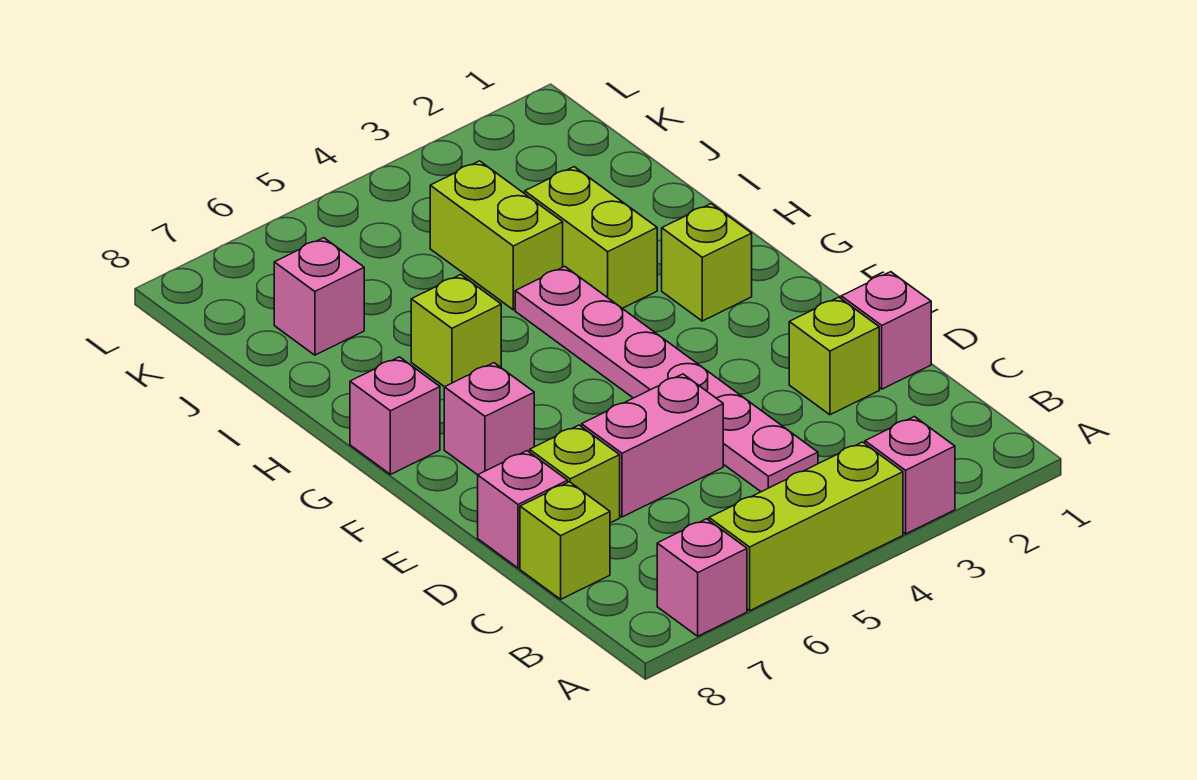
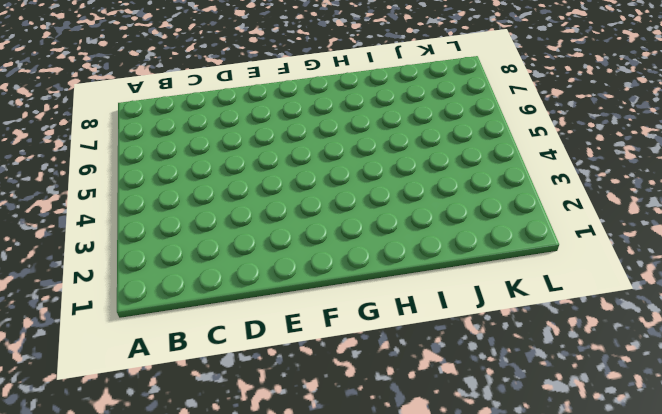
none -> pink 1x1 brick [865,417,955,534]
none -> lime 1x3 brick [709,442,903,611]
none -> pink 1x1 brick [657,519,747,636]

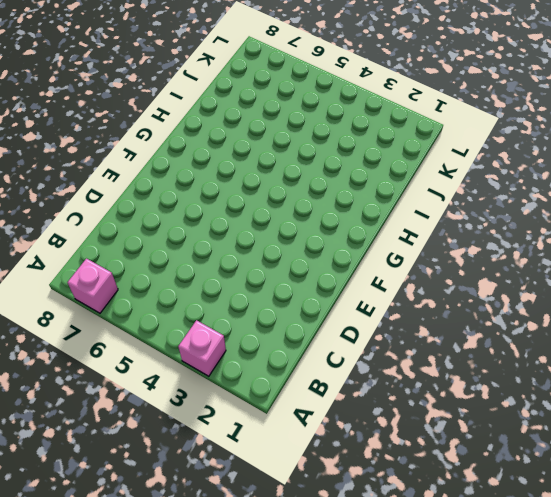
none -> lime 1x3 brick [709,442,903,611]
none -> pink 1x6 plate [515,266,818,492]
none -> lime 1x1 brick [520,482,610,599]

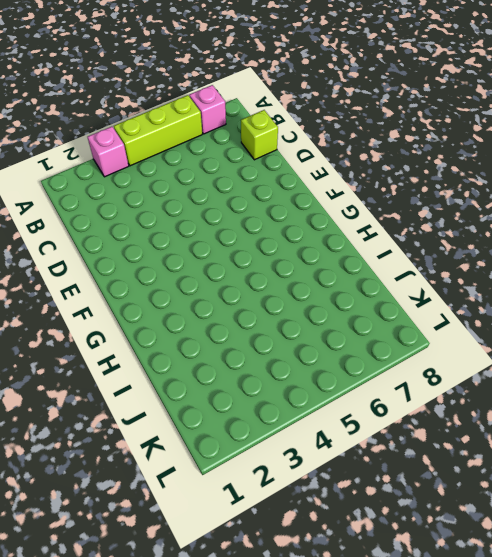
none -> pink 1x6 plate [515,266,818,492]
none -> pink 1x1 brick [841,272,931,389]
none -> lime 1x1 brick [789,297,879,415]

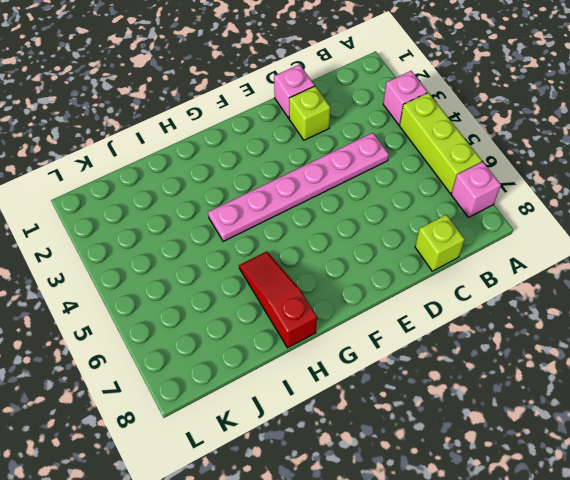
red 1x3 slope [239,251,317,348] -> lime 1x1 brick [411,275,501,387]
none -> pink 1x2 brick [582,374,723,517]
none -> lime 1x1 brick [530,425,620,523]
none -> pink 1x1 brick [478,451,568,568]

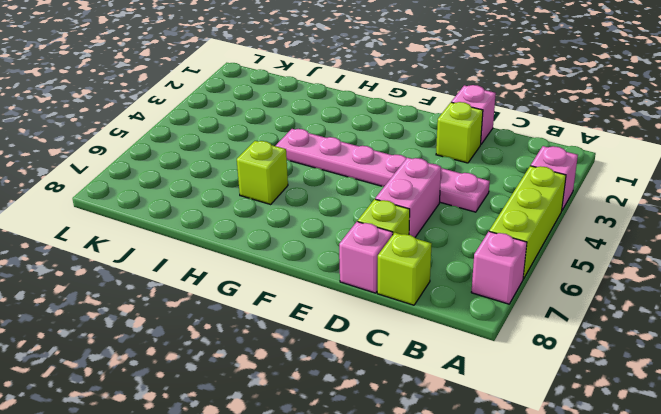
none -> pink 1x1 brick [444,363,534,475]
none -> lime 1x1 brick [662,204,752,321]
none -> pink 1x1 brick [350,357,440,474]

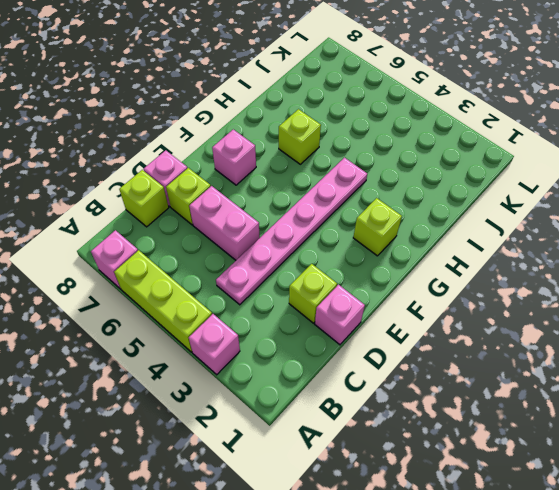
none -> pink 1x1 brick [350,357,440,474]
none -> lime 1x2 brick [525,167,657,308]
none -> lime 1x2 brick [430,161,563,310]

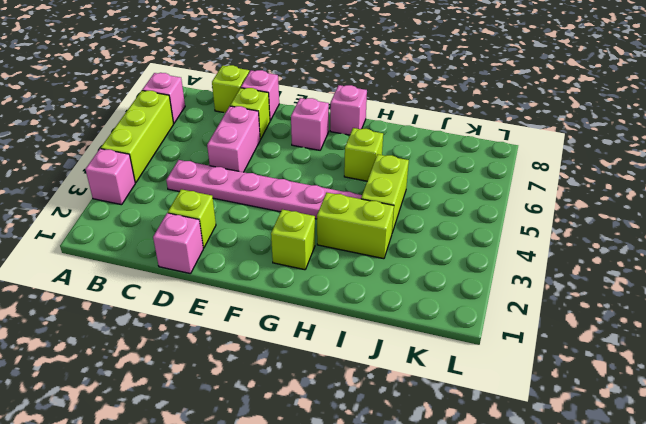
lime 1x2 brick [361,154,409,232] -> lime 1x2 brick turned to [430,161,563,310]
none -> pink 1x1 brick [274,238,364,355]

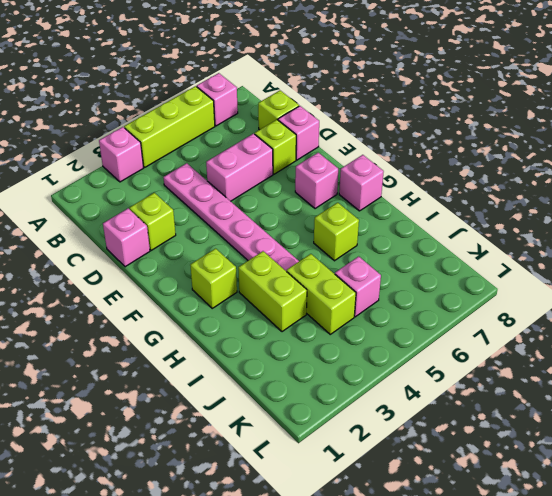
pink 1x1 brick [335,256,381,317] -> pink 1x1 brick moved to [274,238,364,355]

